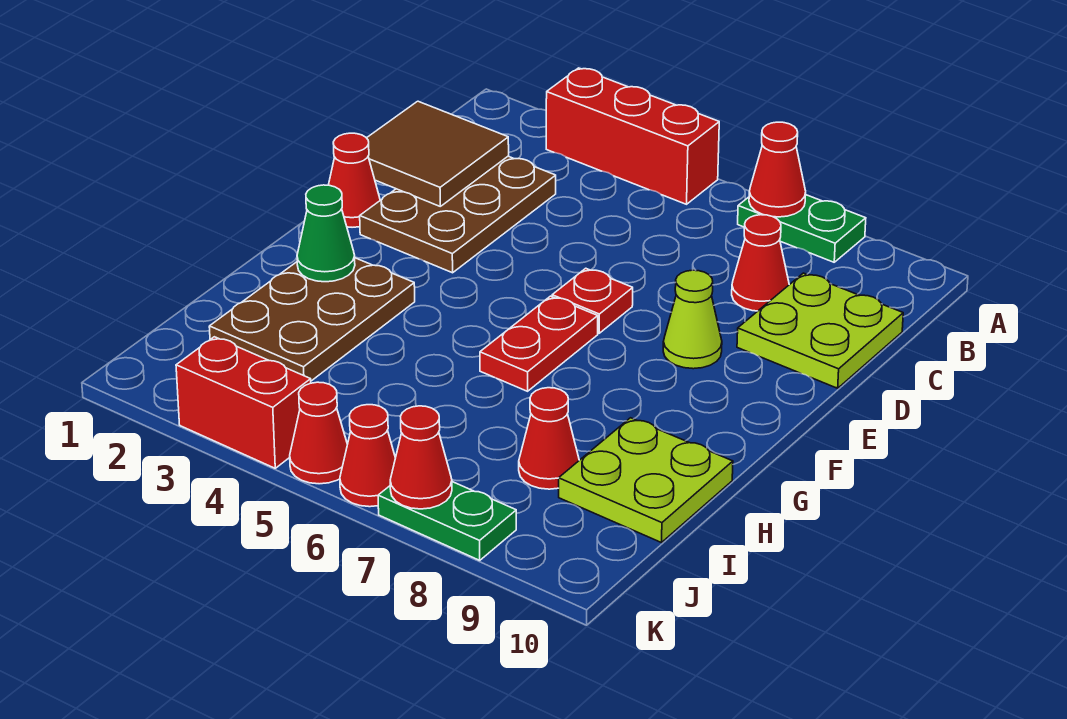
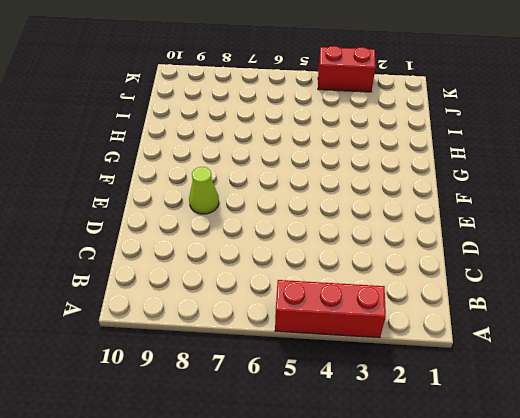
none -> green 1x2 plate [738,195,866,262]
none -> brown 2x3 plate [360,156,556,273]
none -> red 1x1 cone [732,215,789,311]

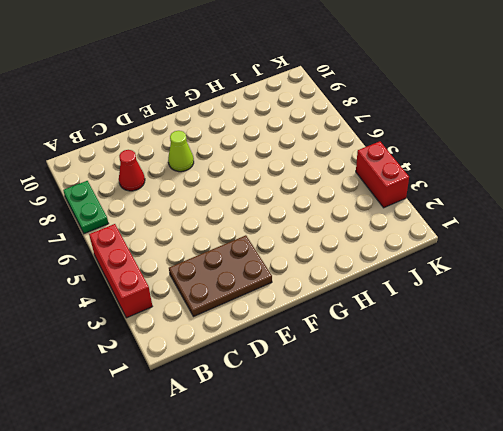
none -> lime 2x2 plate [737,273,903,388]
none -> red 1x1 cone [329,133,380,227]
none -> red 1x1 plate [552,268,633,333]

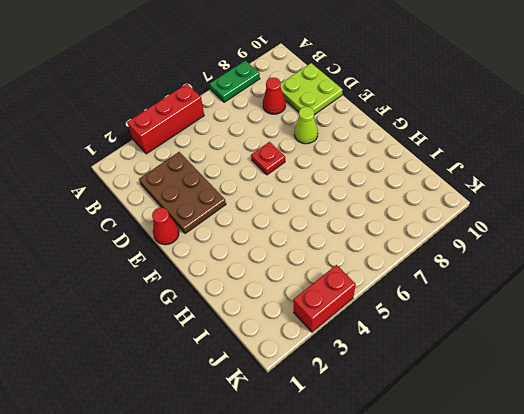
none -> red 1x2 plate [480,296,598,391]
none -> brown 2x3 plate [209,258,415,381]
none -> lime 2x2 plate [559,418,733,543]

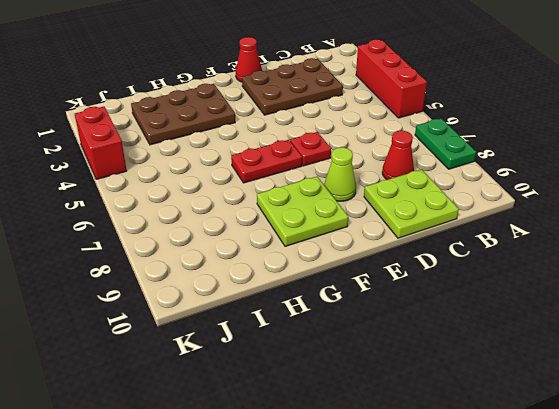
lime 2x2 plate [257,177,348,246] -> lime 2x2 plate moved to [559,418,733,543]
none -> red 1x1 cone [519,388,579,489]
none -> red 1x1 cone [290,382,347,484]
none -> red 1x1 cone [340,405,395,507]

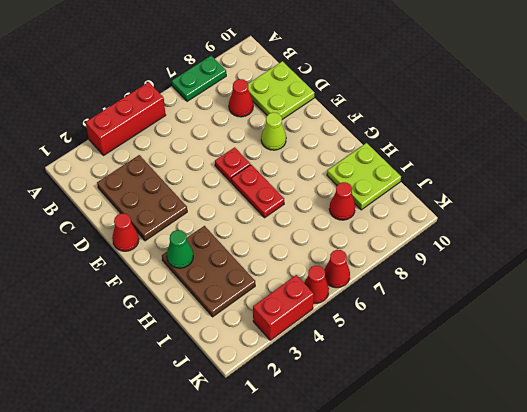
none -> green 1x2 plate [378,482,516,560]
none -> red 1x1 cone [749,122,806,217]
none -> brown 2x2 tile [367,101,509,206]

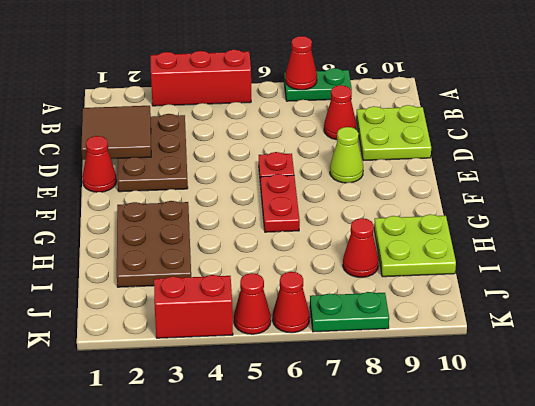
none -> green 1x1 cone [297,185,355,282]
none -> red 1x1 cone [390,406,452,509]

